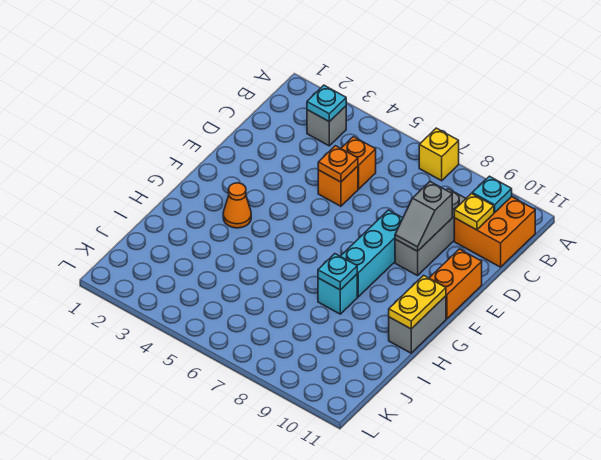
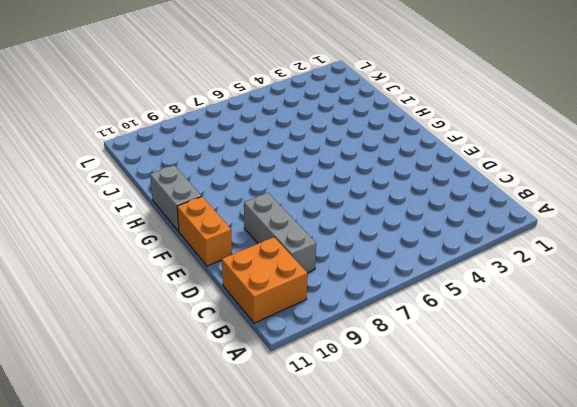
none -> yellow 1x1 brick [419,128,459,181]
none -> grey 1x1 brick [307,106,346,146]
none -> orange 1x1 brick [341,137,376,189]

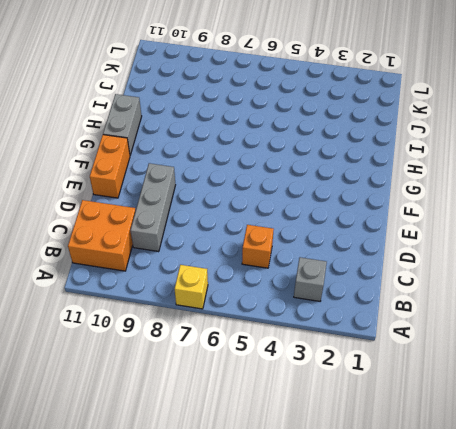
none -> orange 1x1 brick [318,166,358,206]
none -> cyan 1x3 brick [340,210,403,297]
none -> orange 1x1 cone [223,183,251,228]

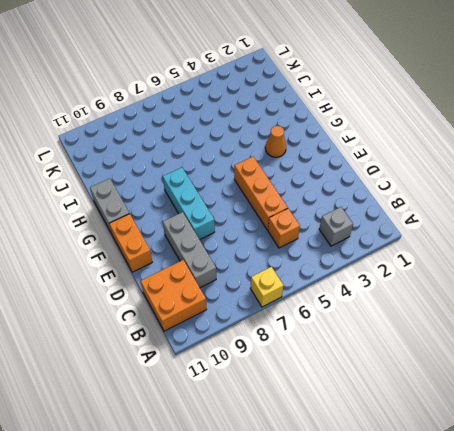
orange 1x3 brick [234,157,288,230] -> orange 1x1 brick [318,166,358,206]
none -> cyan 1x1 brick [318,274,357,314]
none -> cyan 1x1 plate [307,85,346,122]
none -> cyan 1x1 plate [472,176,512,212]

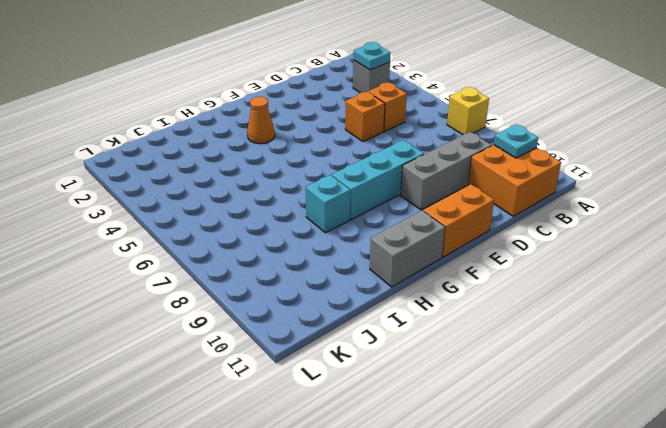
none -> yellow 1x1 plate [454,194,494,230]
none -> orange 1x1 plate [318,146,358,182]
none -> grey 1x2 slope [395,182,452,251]

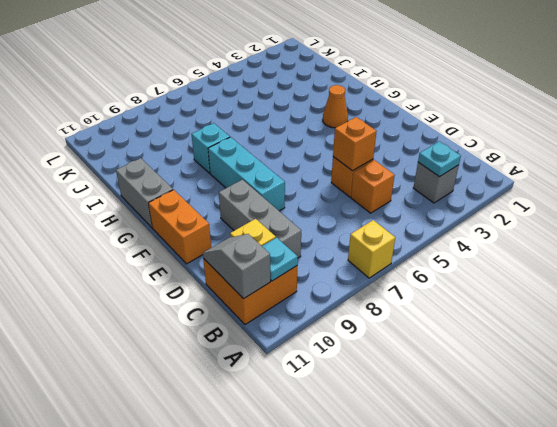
grey 1x2 slope [203,234,270,299] -> grey 1x2 slope moved to [395,182,452,251]
orange 1x1 brick [333,117,377,171] -> orange 1x1 plate [318,146,358,182]
none -> yellow 1x2 plate [389,275,446,329]
none -> cyan 1x1 plate [318,254,357,290]

